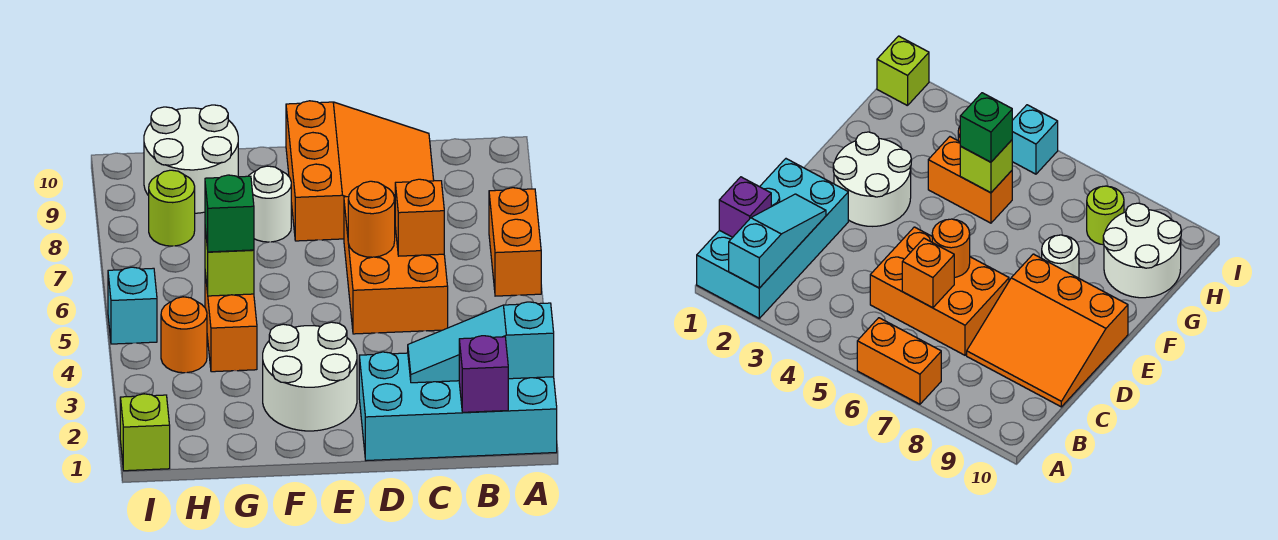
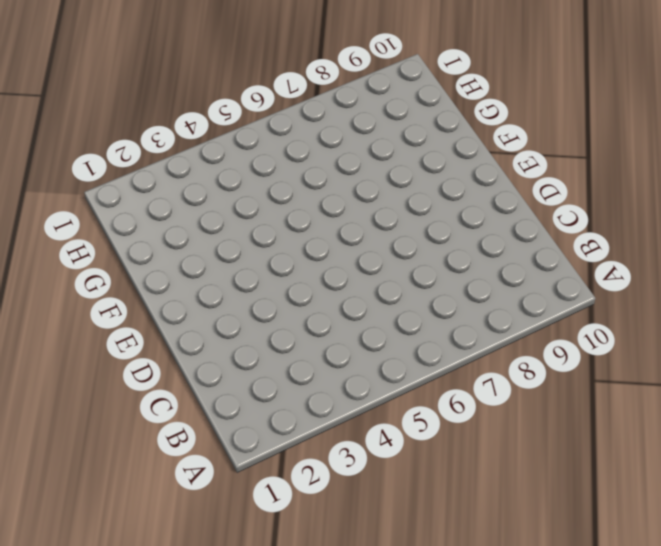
none -> cyan 2x4 brick [359,352,557,461]
none -> orange 1x2 brick [489,188,541,296]
none -> orange 2x3 brick [344,195,448,334]

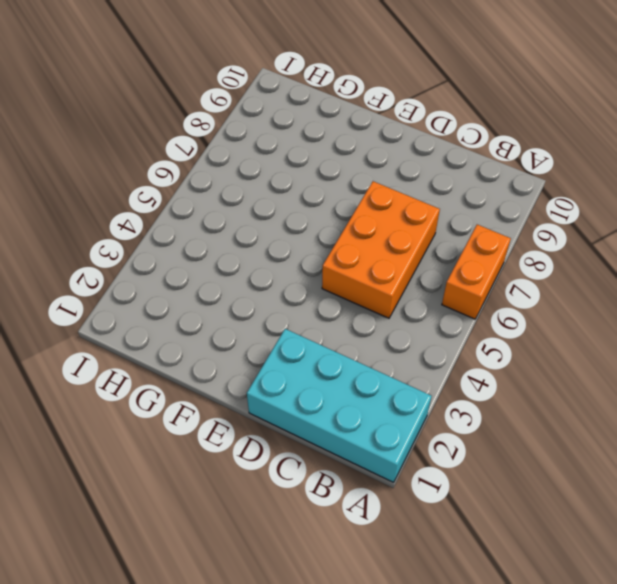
none -> orange 3x3 slope [286,101,434,241]
none -> white 2x2 round brick [263,322,357,431]
none -> white 1x1 round brick [249,166,291,242]

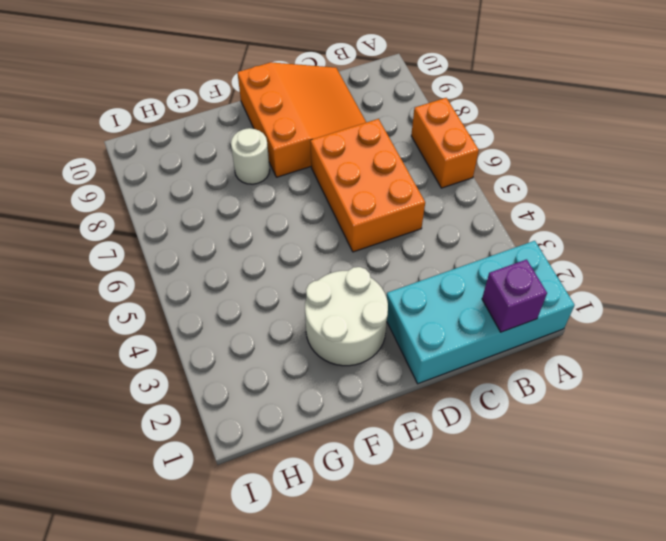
none -> orange 1x2 brick [205,273,257,372]
none -> white 2x2 round brick [144,105,238,213]
none -> orange 1x1 round brick [161,297,207,373]

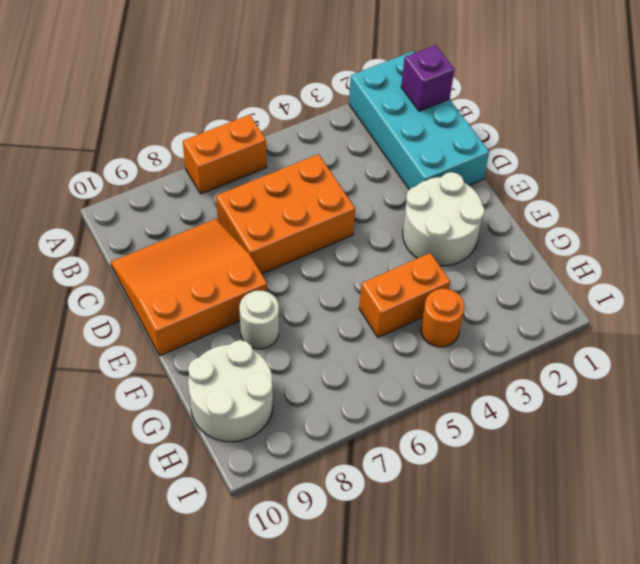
none -> lime 1x1 round brick [149,170,195,246]
none -> lime 1x1 brick [120,394,170,471]
none -> cyan 1x1 brick [108,267,157,344]

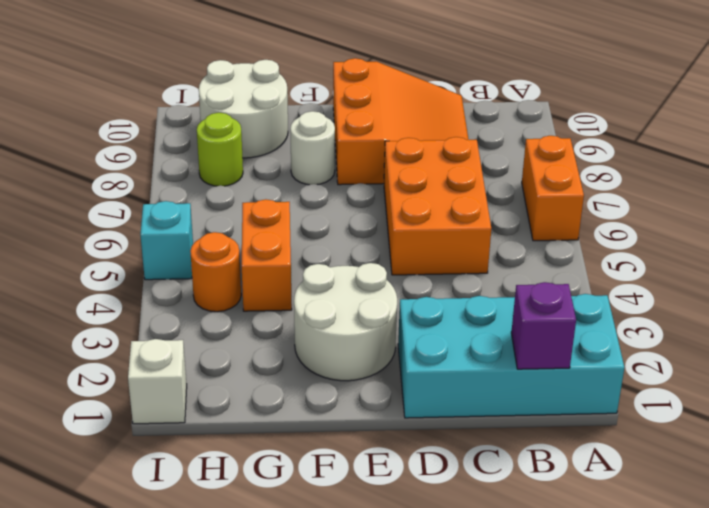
white 1x1 brick [128,339,187,424] -> lime 1x1 brick [120,394,170,471]
none -> cyan 1x3 slope [408,302,554,383]
none -> orange 1x1 brick [395,179,444,256]
none -> orange 1x1 round brick [348,181,395,257]

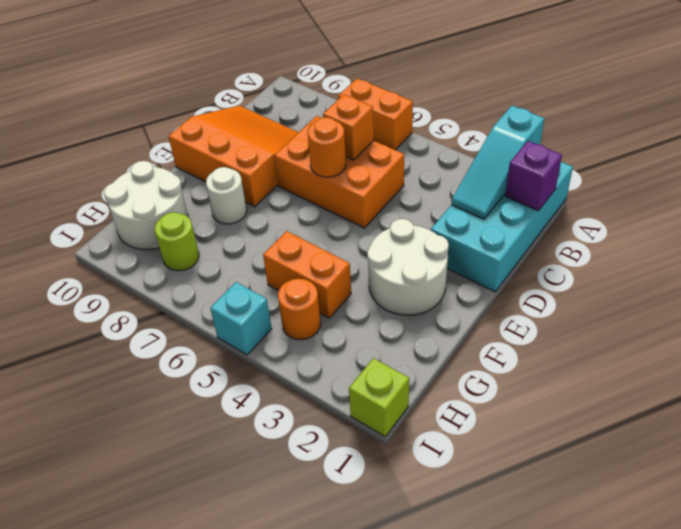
none -> lime 1x1 brick [205,229,254,296]
none -> green 1x1 brick [205,175,254,252]

